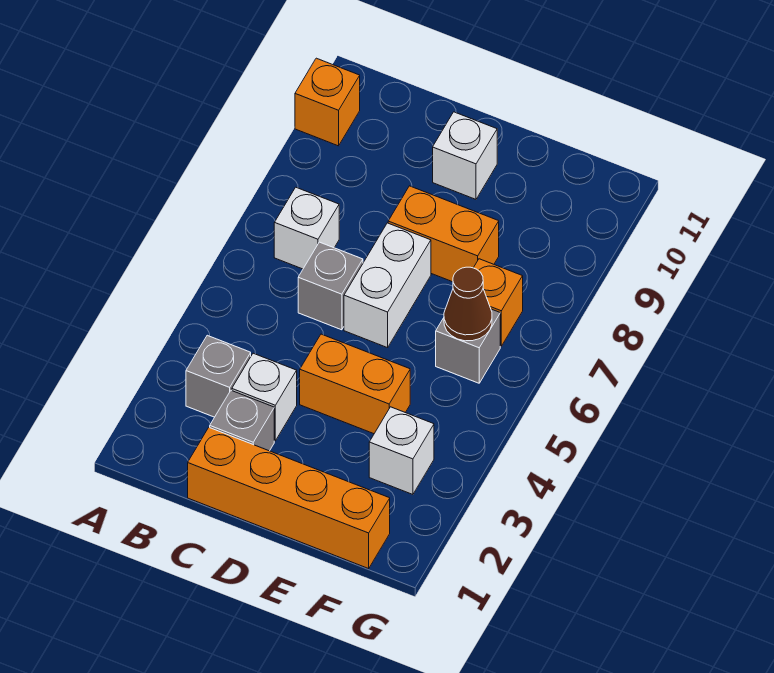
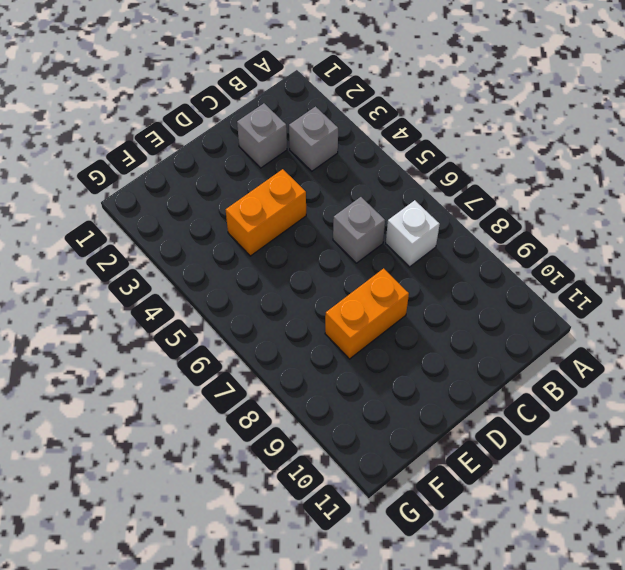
none -> orange 1x1 brick [295,58,360,146]
none -> orange 1x4 brick [188,427,390,569]
none -> white 1x1 brick [232,353,297,441]

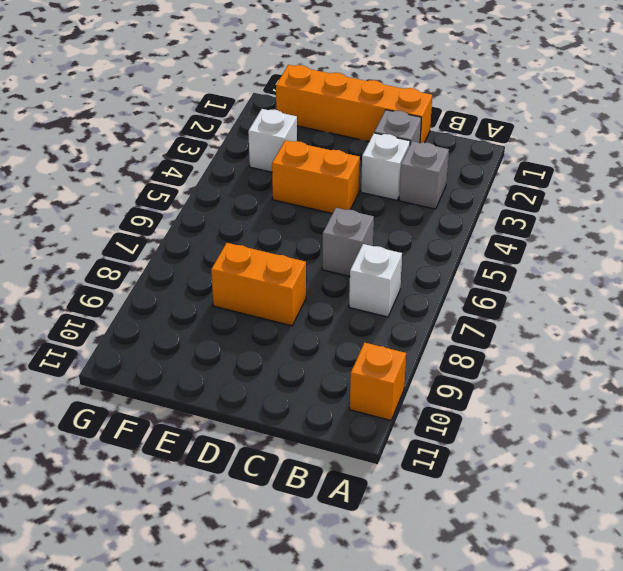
none -> white 1x2 brick [344,223,431,348]
none -> white 1x1 brick [433,112,497,199]
none -> grey 1x1 brick [436,309,500,383]

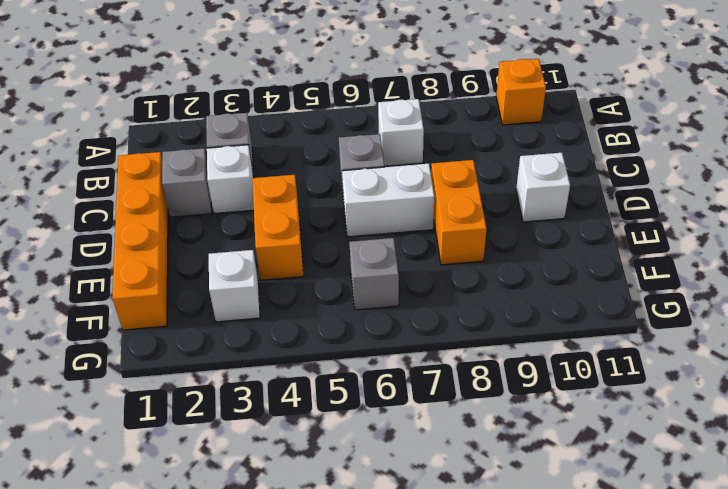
none -> orange 1x1 brick [474,259,523,346]
none -> brown 1x1 cone [444,267,492,341]

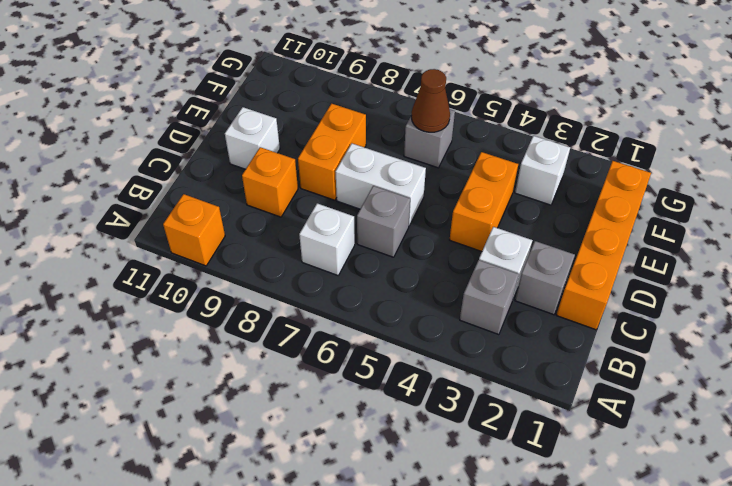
orange 1x1 brick [242,147,298,217] -> orange 1x1 brick moved to [474,259,523,346]

